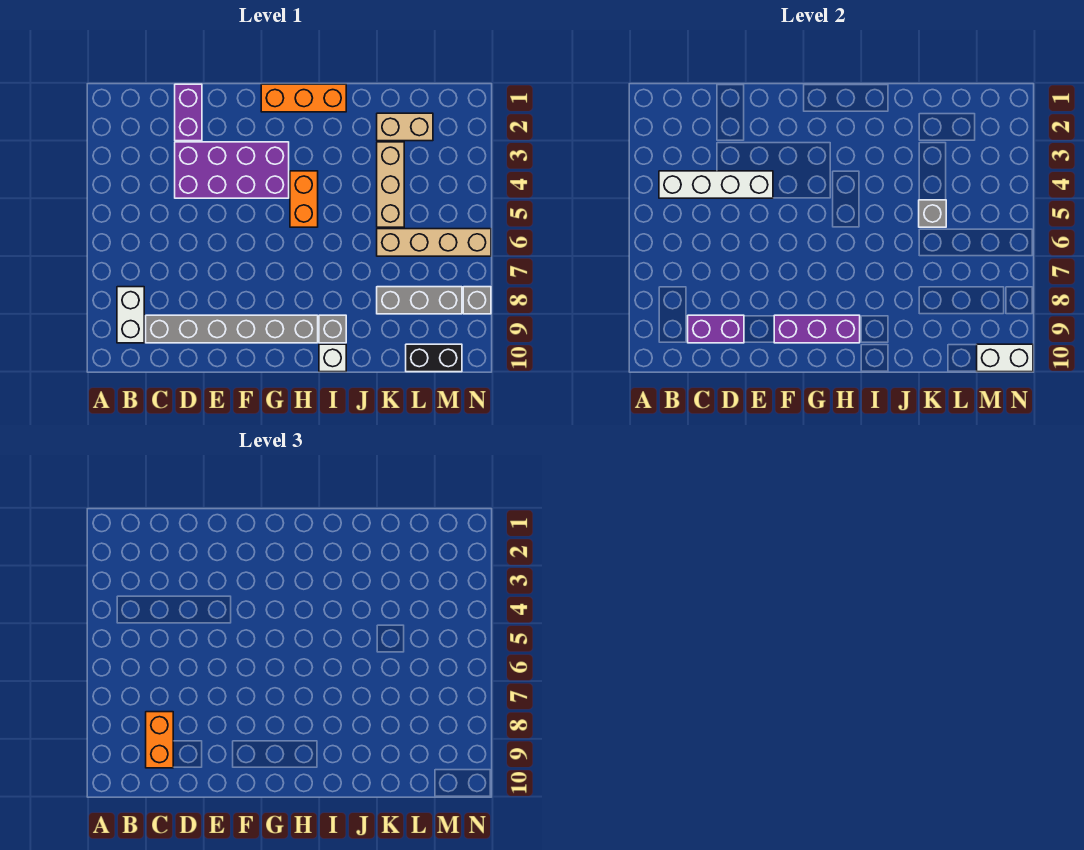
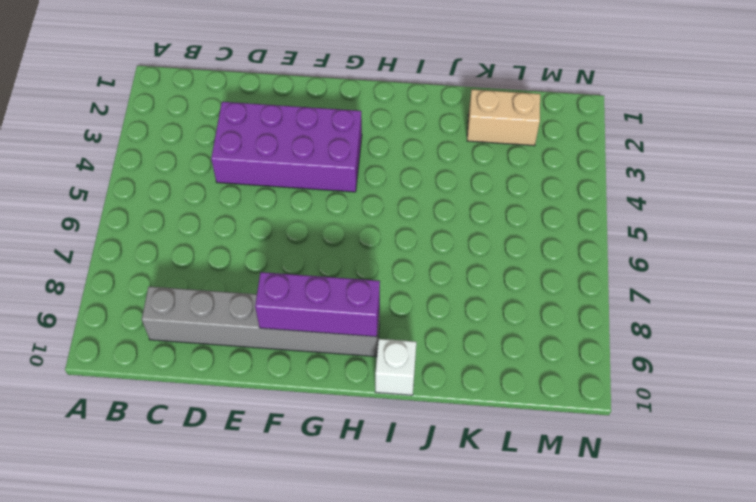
none -> white 1x2 brick [117,287,144,343]
none -> purple 1x2 brick [175,84,202,141]
none -> orange 1x3 brick [261,84,346,112]

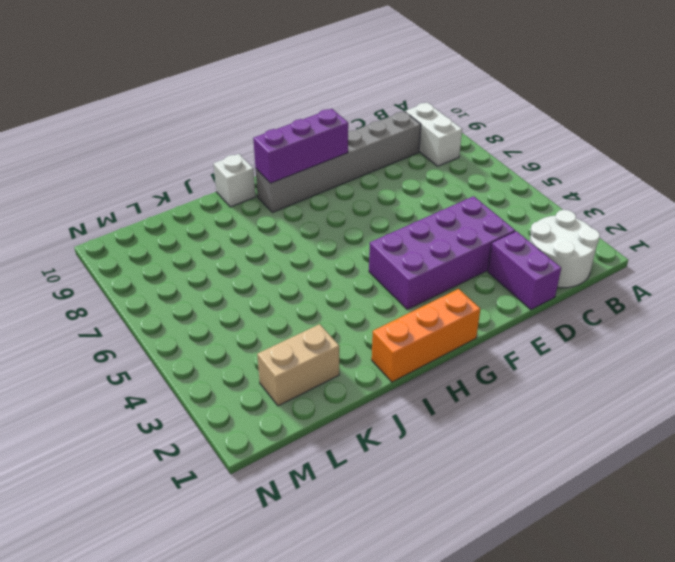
white 2x2 round brick [529,210,600,288] -> none
none -> orange 1x2 brick [290,171,318,227]
none -> grey 1x1 brick [319,315,346,343]
none -> tan 1x3 brick [377,142,404,227]

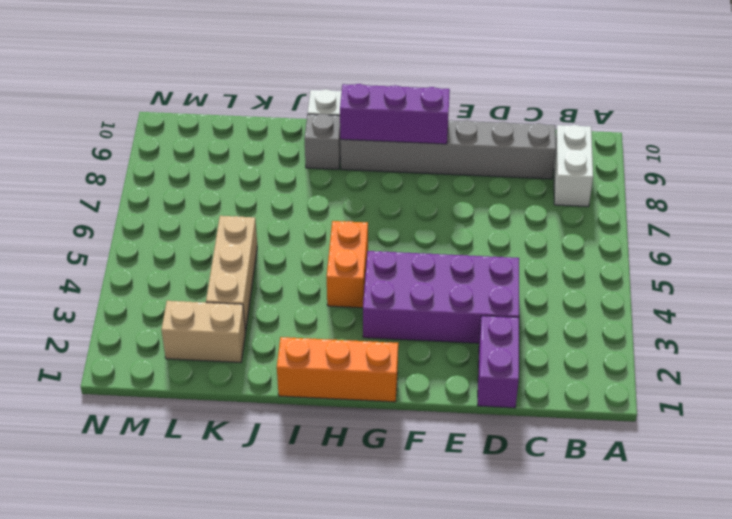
none -> tan 1x4 brick [377,229,491,256]
none -> grey 1x3 brick [377,287,462,314]
none -> black 1x2 brick [406,344,462,372]

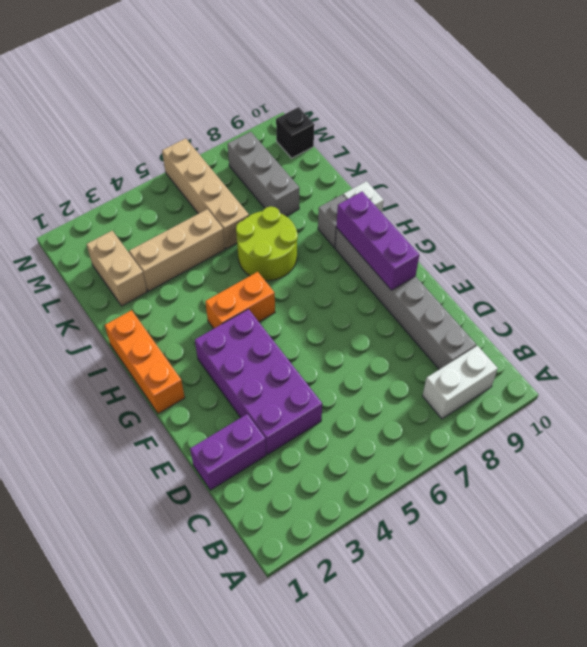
lime 2x2 round brick [236,207,298,281] -> none
black 1x1 brick [276,107,314,158] -> black 1x2 brick [406,344,462,372]
none -> grey 1x1 brick [463,287,491,314]
none -> white 1x4 brick [659,171,773,198]
none -> purple 1x2 brick [688,315,744,343]

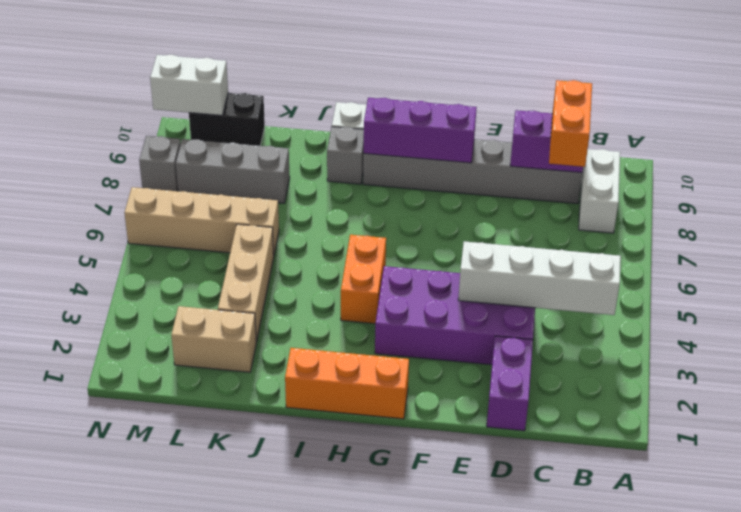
none -> grey 1x1 brick [919,200,946,227]

